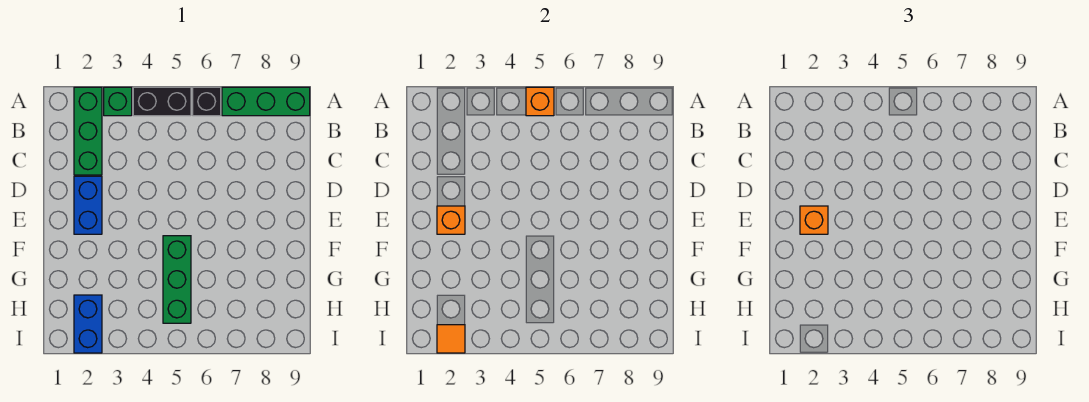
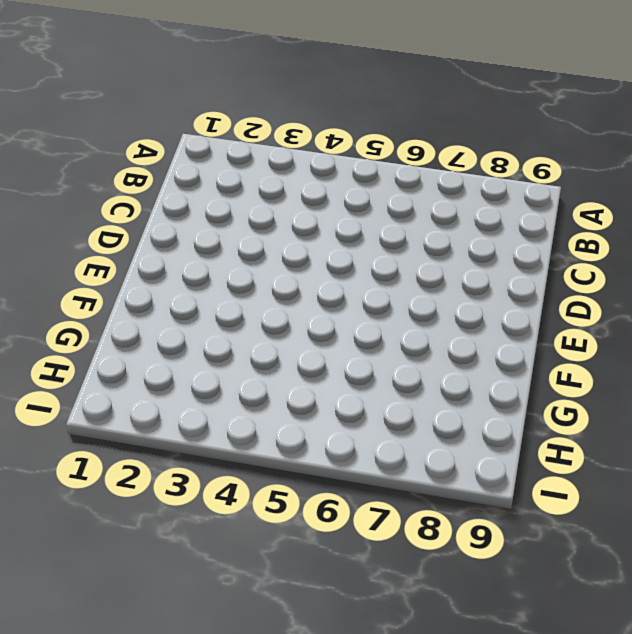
none -> green 1x3 brick [74,87,102,175]
none -> green 1x1 brick [104,87,132,116]
none -> black 1x2 brick [133,87,191,116]

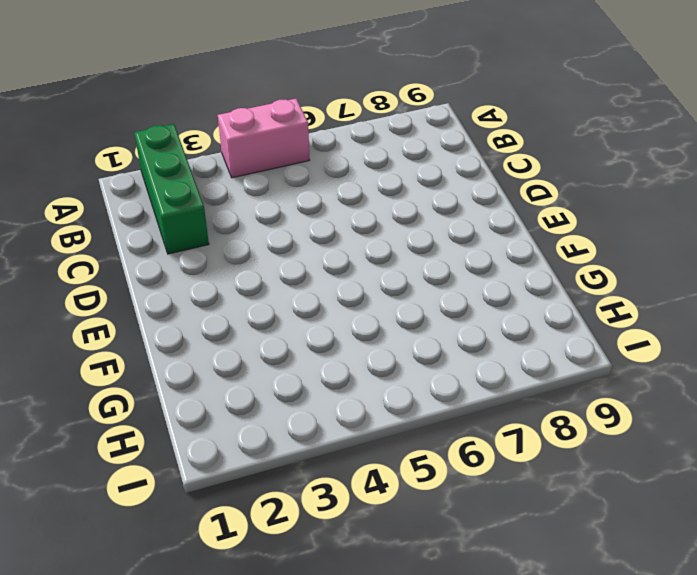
pink 1x2 brick [218,99,309,178] -> black 1x2 brick [133,87,191,116]
none -> green 1x1 brick [104,87,132,116]
none -> black 1x1 brick [193,87,221,116]
none -> green 1x3 brick [222,87,310,116]

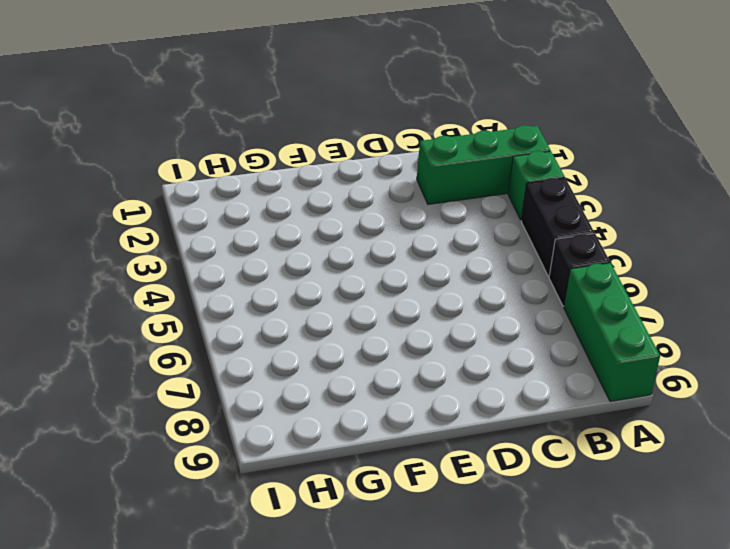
none -> blue 1x2 brick [74,176,102,234]
none -> green 1x3 brick [163,236,191,323]
none -> blue 1x2 brick [74,295,102,353]

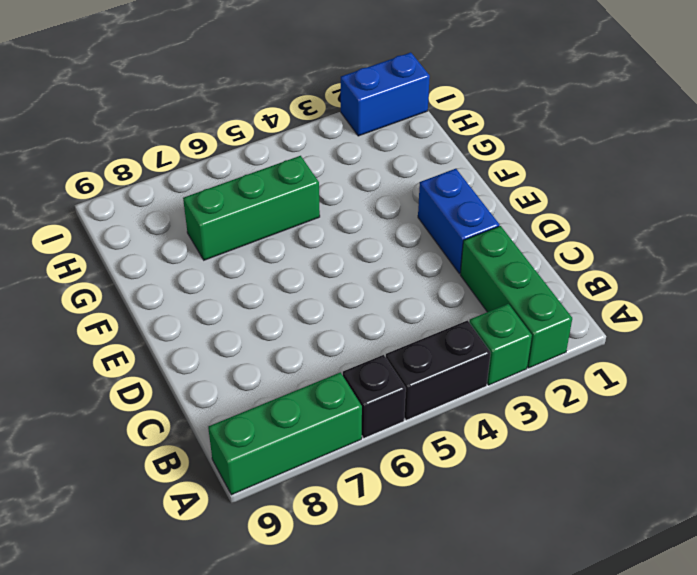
green 1x3 brick [183,156,320,260] -> green 1x3 brick turned to [163,236,191,323]
blue 1x2 brick [341,52,430,136] -> blue 1x2 brick turned to [74,295,102,353]
none -> orange 1x1 brick [526,87,554,116]
none -> orange 1x1 brick [437,206,465,234]
none -> orange 1x1 tile [437,325,465,353]

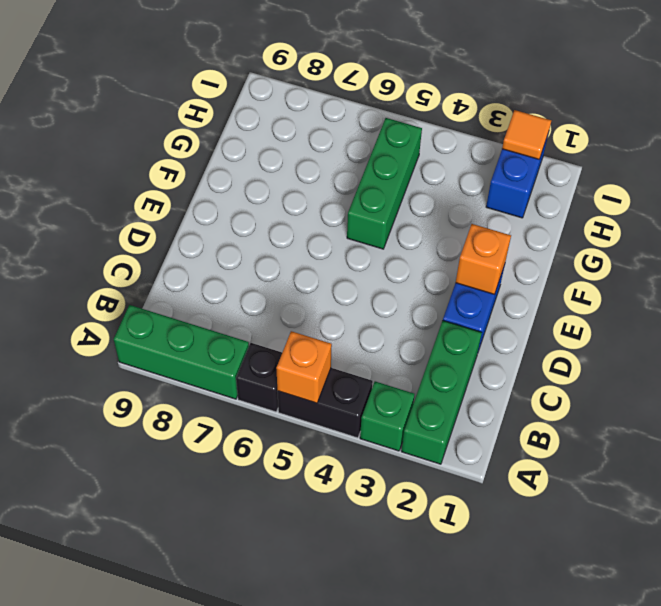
none -> orange 1x1 brick [800,206,828,234]

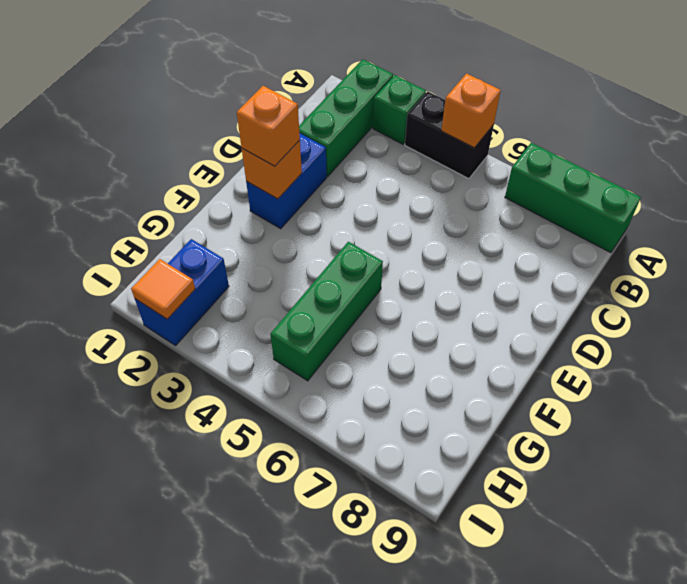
none -> black 1x1 brick [193,87,221,116]

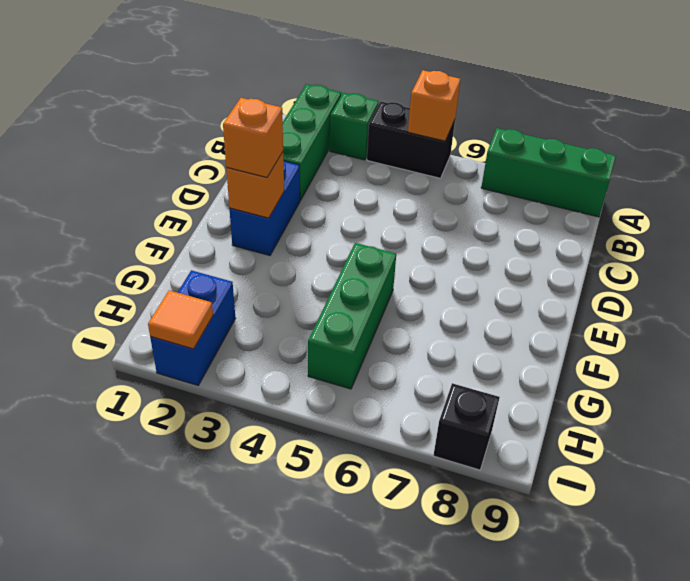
black 1x1 brick [433,383,500,470] -> black 1x1 brick moved to [193,87,221,116]

